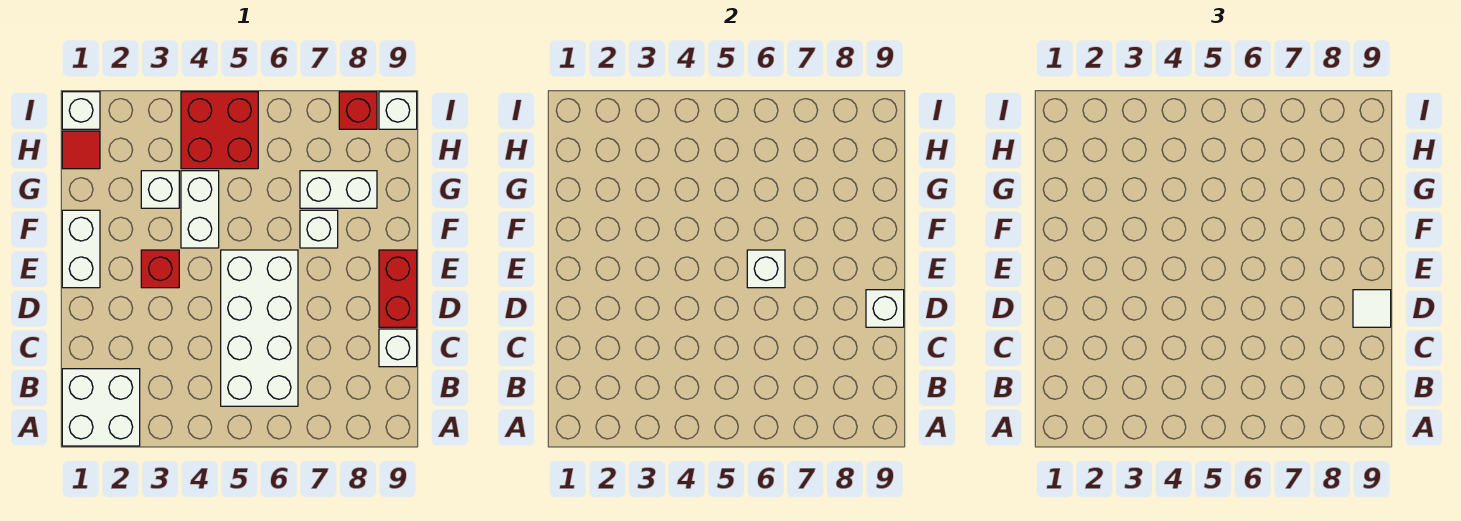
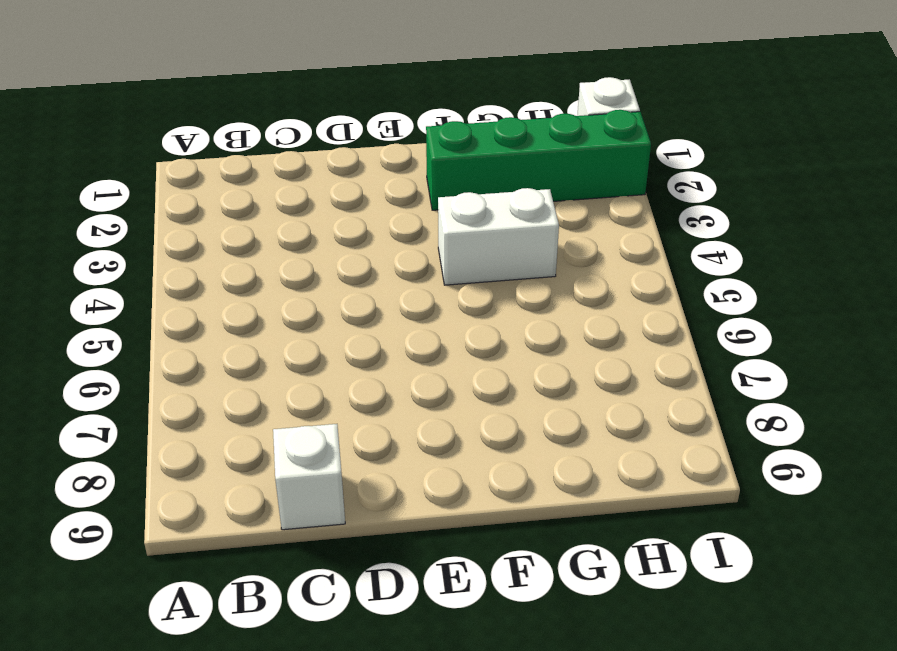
green 1x4 brick [426,110,651,210] -> none
none -> white 2x2 brick [62,369,140,446]
none -> white 2x4 brick [221,250,298,406]
none -> red 1x2 brick [379,250,417,327]

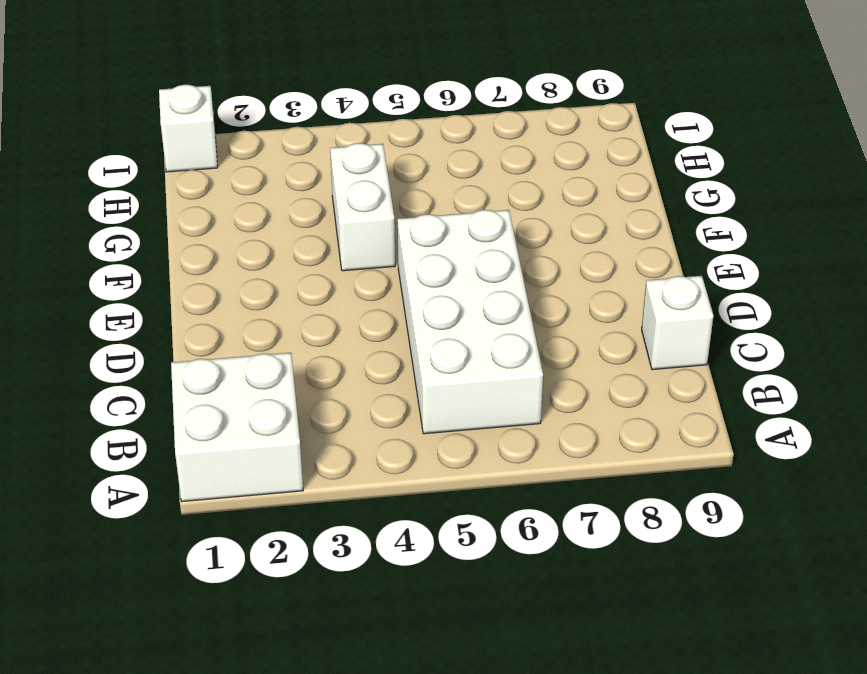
none -> red 1x2 brick [379,250,417,327]
none -> white 1x2 brick [62,210,100,288]
none -> red 1x1 brick [141,250,179,288]

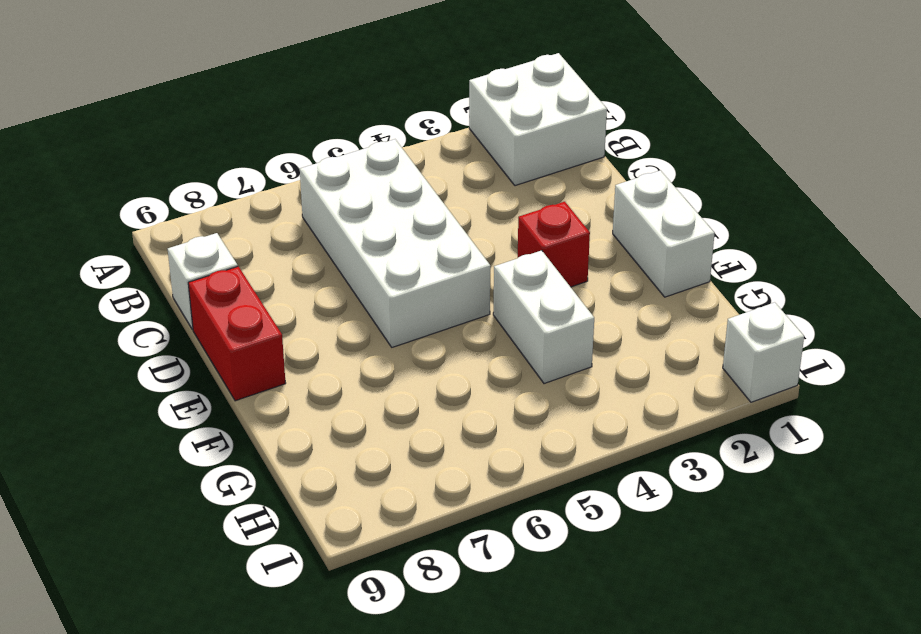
none -> white 1x1 brick [300,210,338,248]
none -> white 1x1 brick [141,171,179,208]
none -> white 1x2 brick [300,171,377,208]

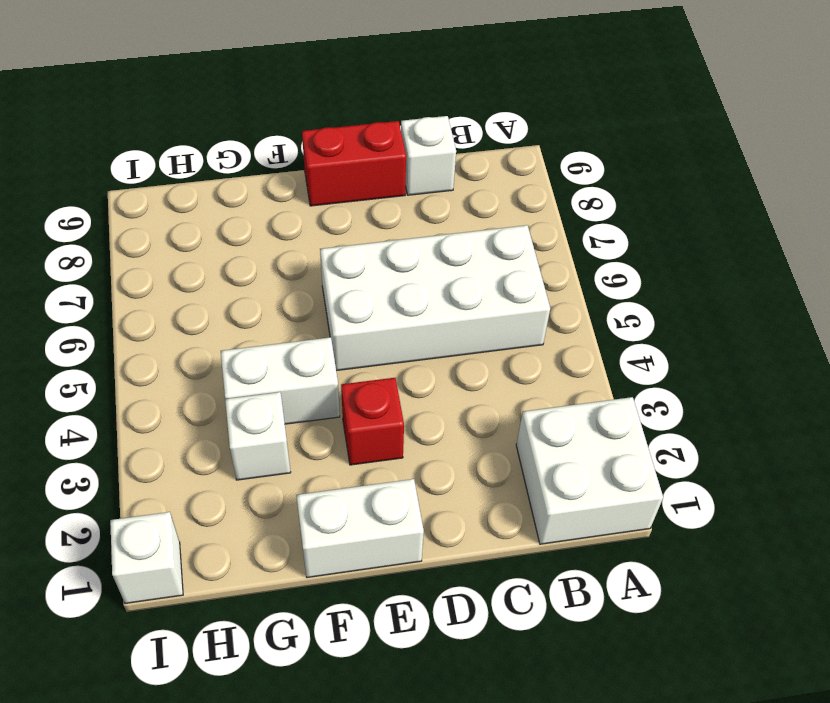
none -> white 1x1 brick [300,210,338,248]
none -> white 1x2 brick [300,171,377,208]
none -> red 1x1 tile [62,131,100,169]

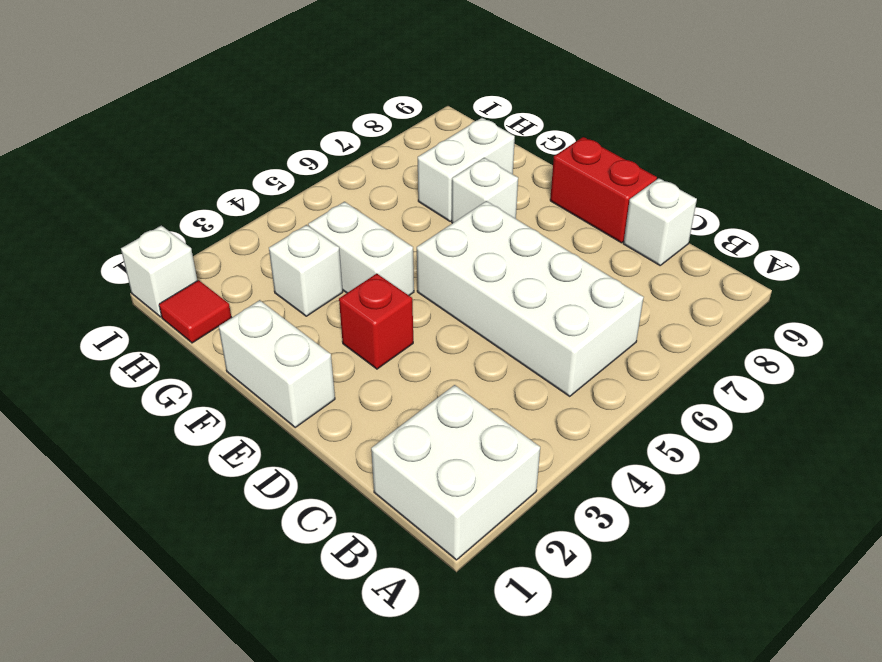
none -> red 2x2 brick [181,92,258,169]
none -> red 1x1 brick [339,92,377,129]
none -> white 1x1 brick [379,92,417,129]

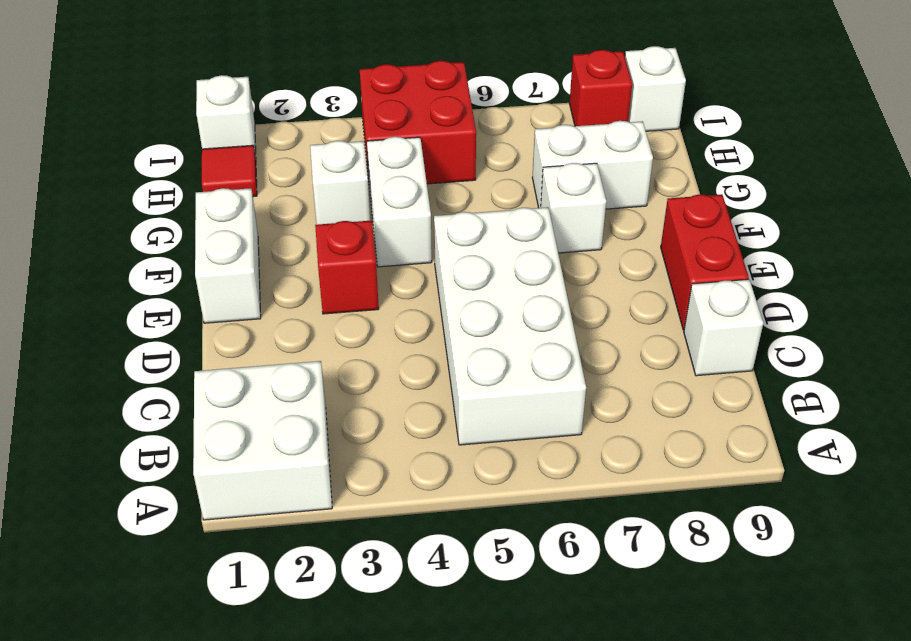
none -> white 1x1 brick [866,290,904,327]
none -> white 1x1 brick [747,250,785,288]
none -> white 1x1 tile [1353,290,1391,327]

